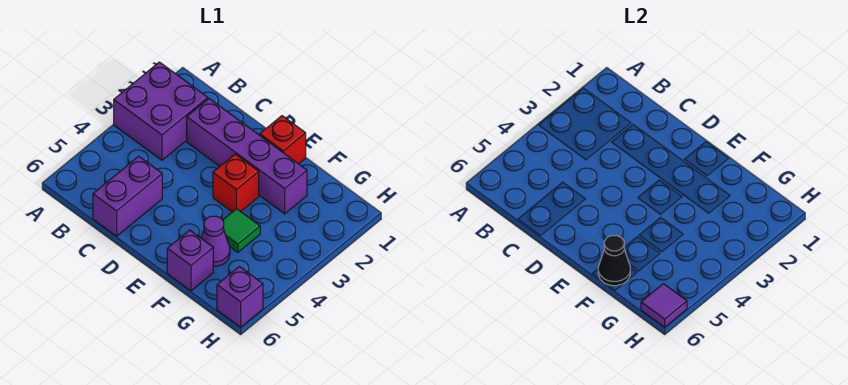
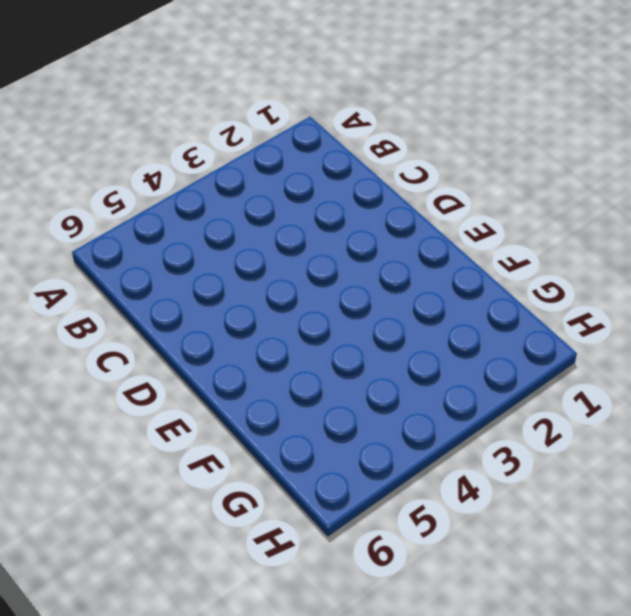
none -> purple 2x2 brick [114,62,208,160]
none -> purple 1x4 brick [187,99,307,214]

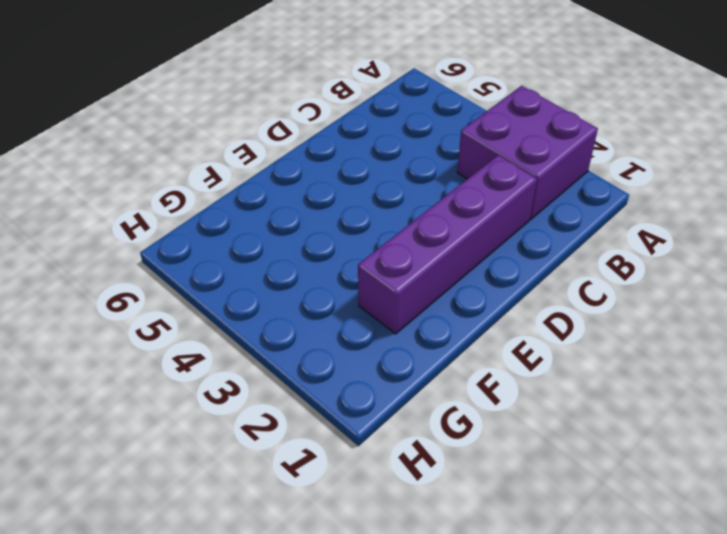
none -> purple 1x2 brick [93,156,162,236]
none -> red 1x1 brick [260,116,306,164]

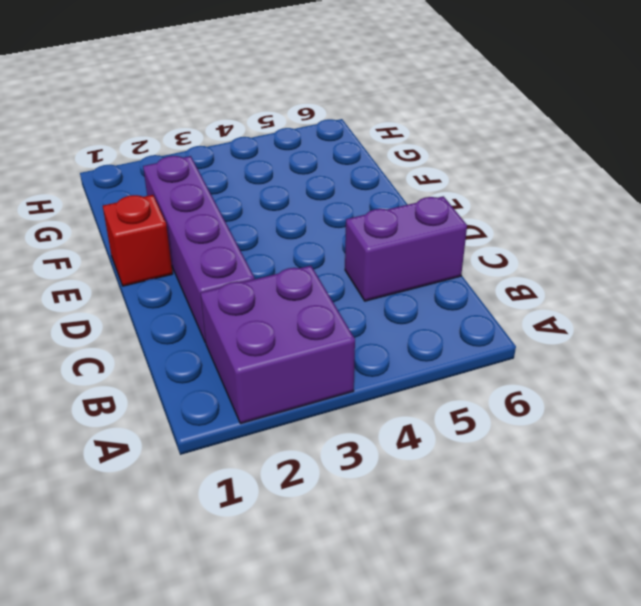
none -> red 1x1 brick [213,154,259,212]
none -> green 1x1 tile [223,209,260,252]

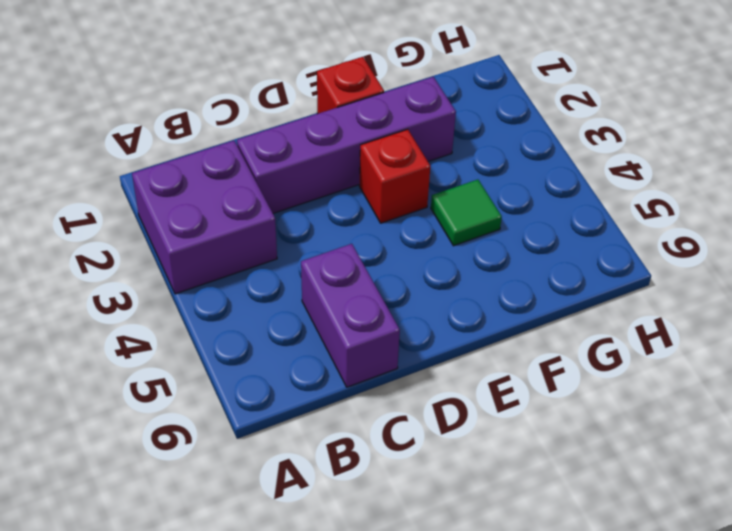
none -> purple 1x1 cone [201,216,230,267]
none -> purple 1x1 brick [167,230,213,291]

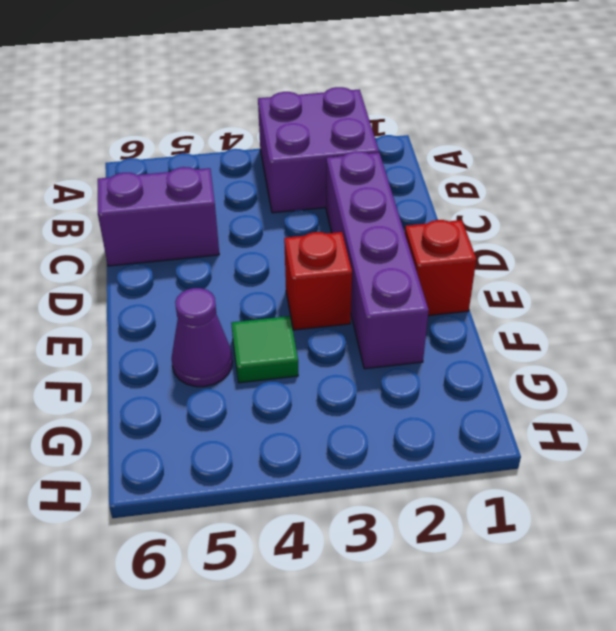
none -> purple 1x1 brick [167,230,213,291]
none -> purple 1x1 brick [217,266,263,327]

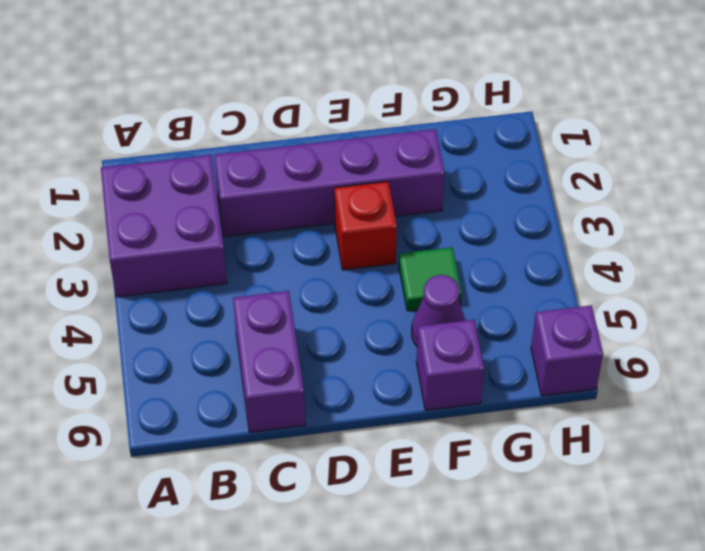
none -> red 1x1 brick [260,116,306,164]
none -> black 1x1 cone [598,235,630,286]

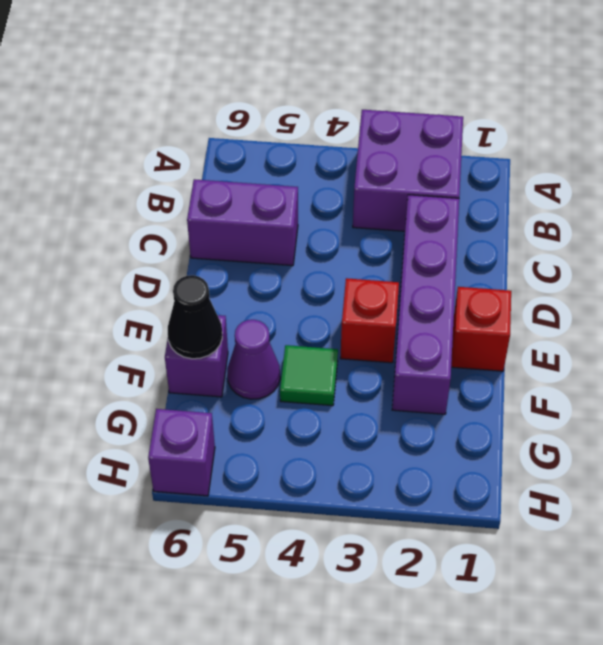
none -> purple 1x1 tile [641,284,687,327]

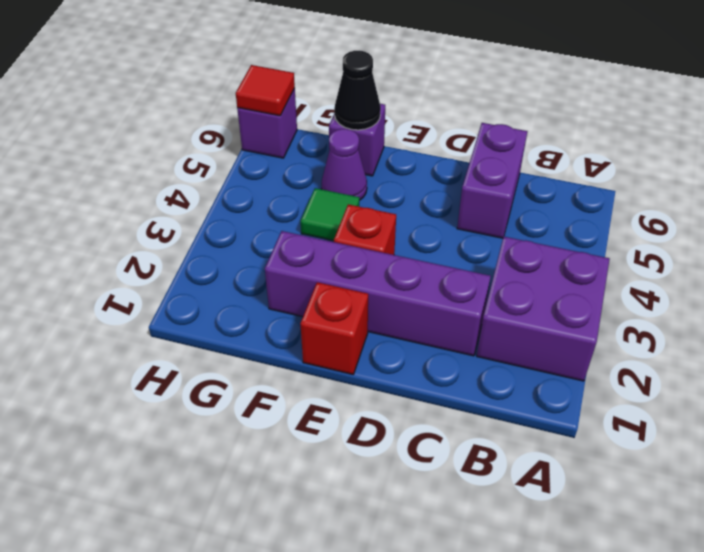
red 1x1 tile [236,65,295,116] -> purple 1x1 tile [641,284,687,327]

